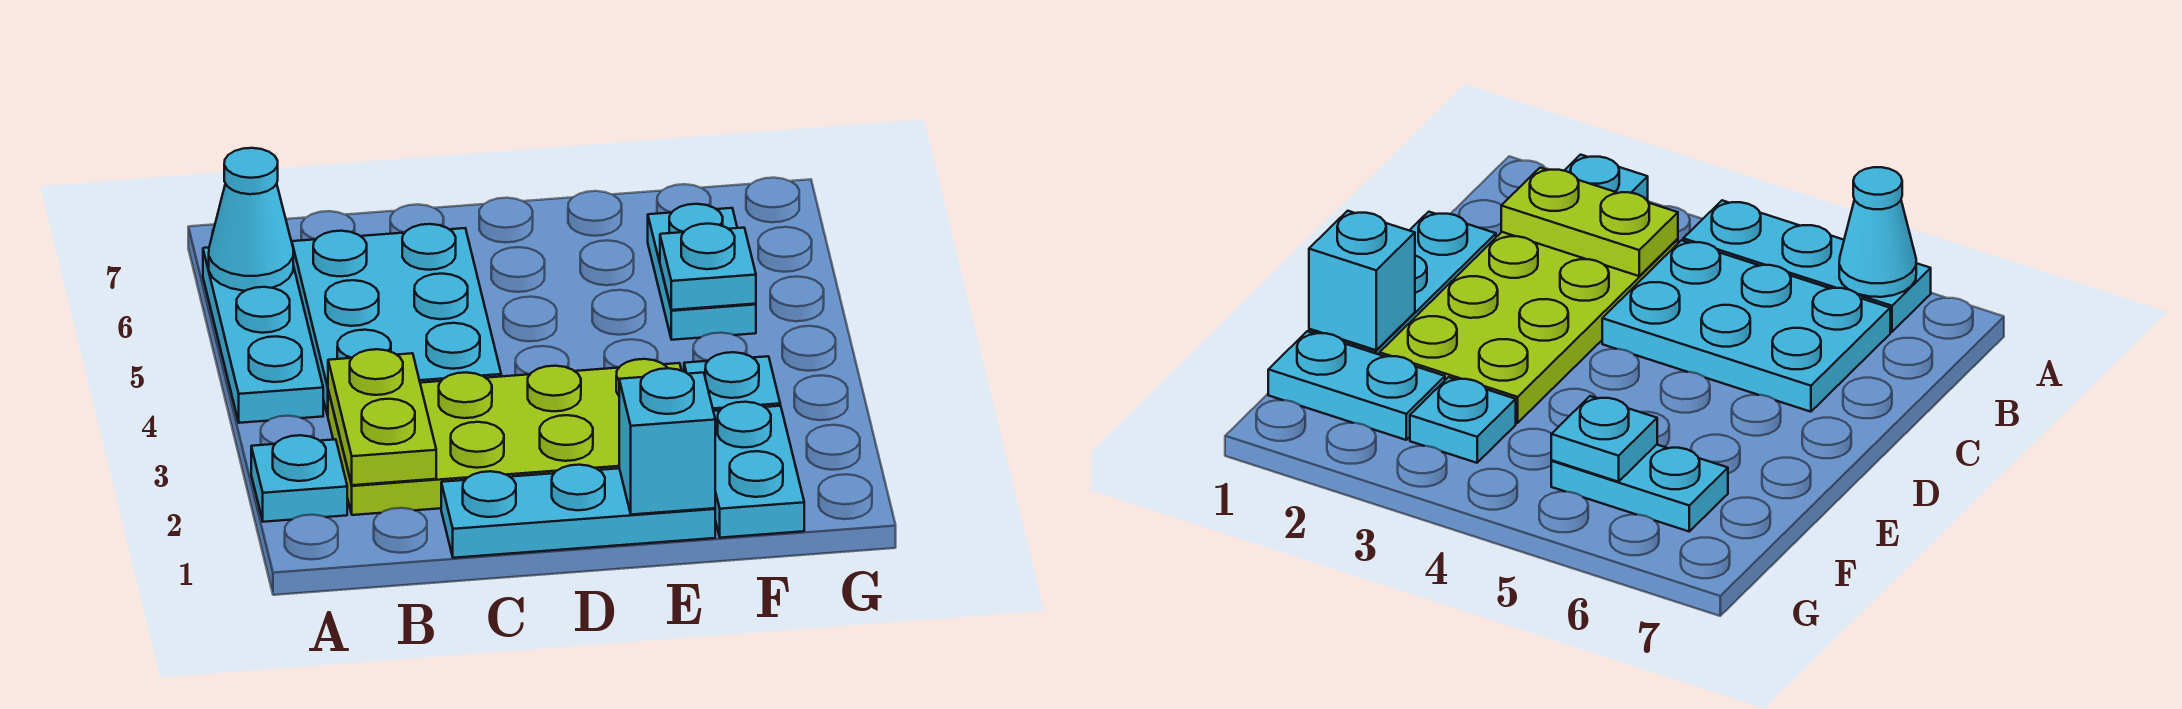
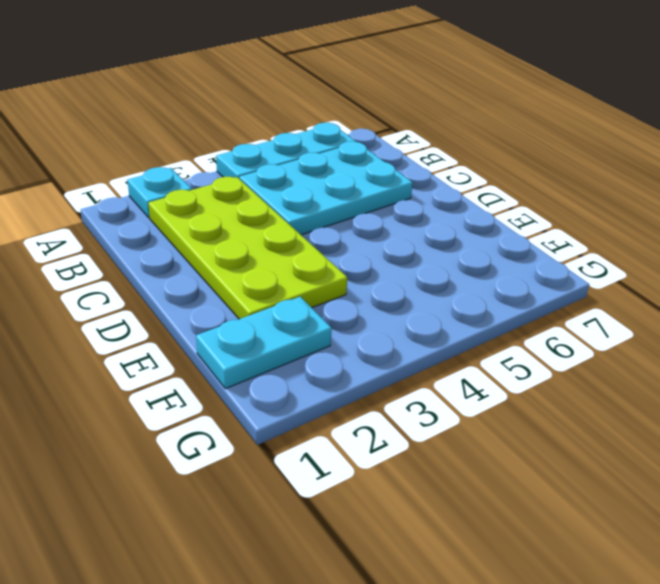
none -> cyan 1x3 plate [441,465,715,558]
none -> cyan 1x1 plate [684,352,780,411]
none -> cyan 1x2 plate [648,204,756,340]

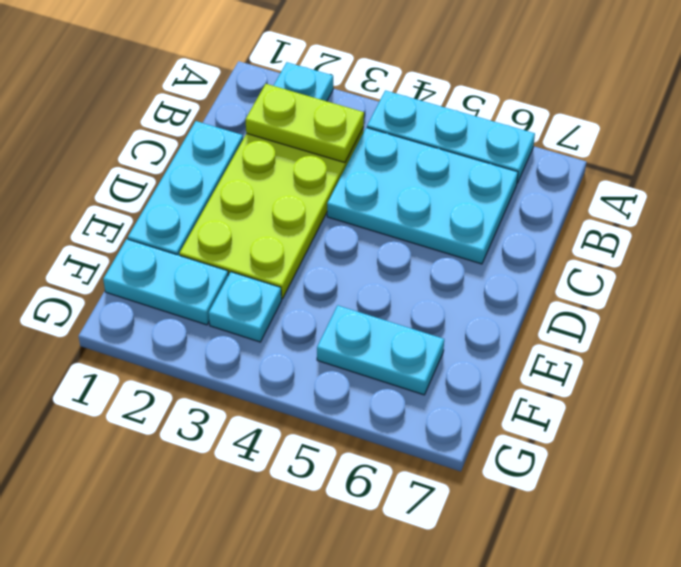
none -> cyan 1x1 cone [209,148,293,291]
none -> cyan 1x1 brick [619,368,715,515]
none -> cyan 1x1 plate [660,224,756,310]

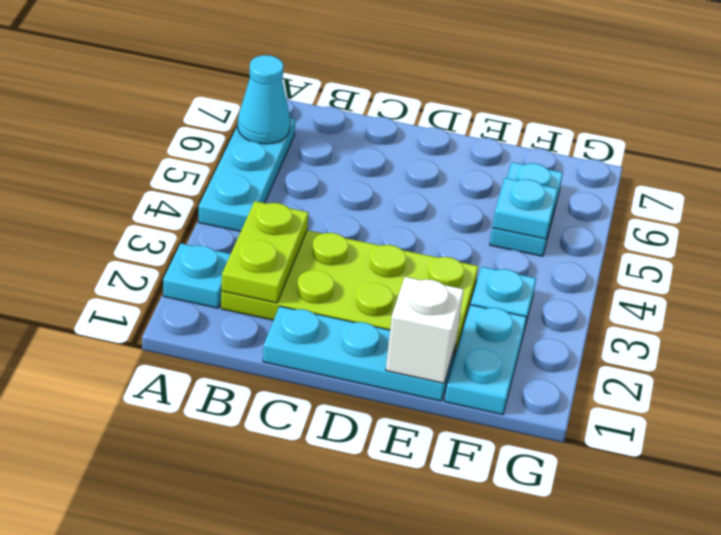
white 1x1 brick [386,277,464,383] -> cyan 1x1 brick [619,368,715,515]
none -> cyan 2x3 plate [292,224,501,416]

